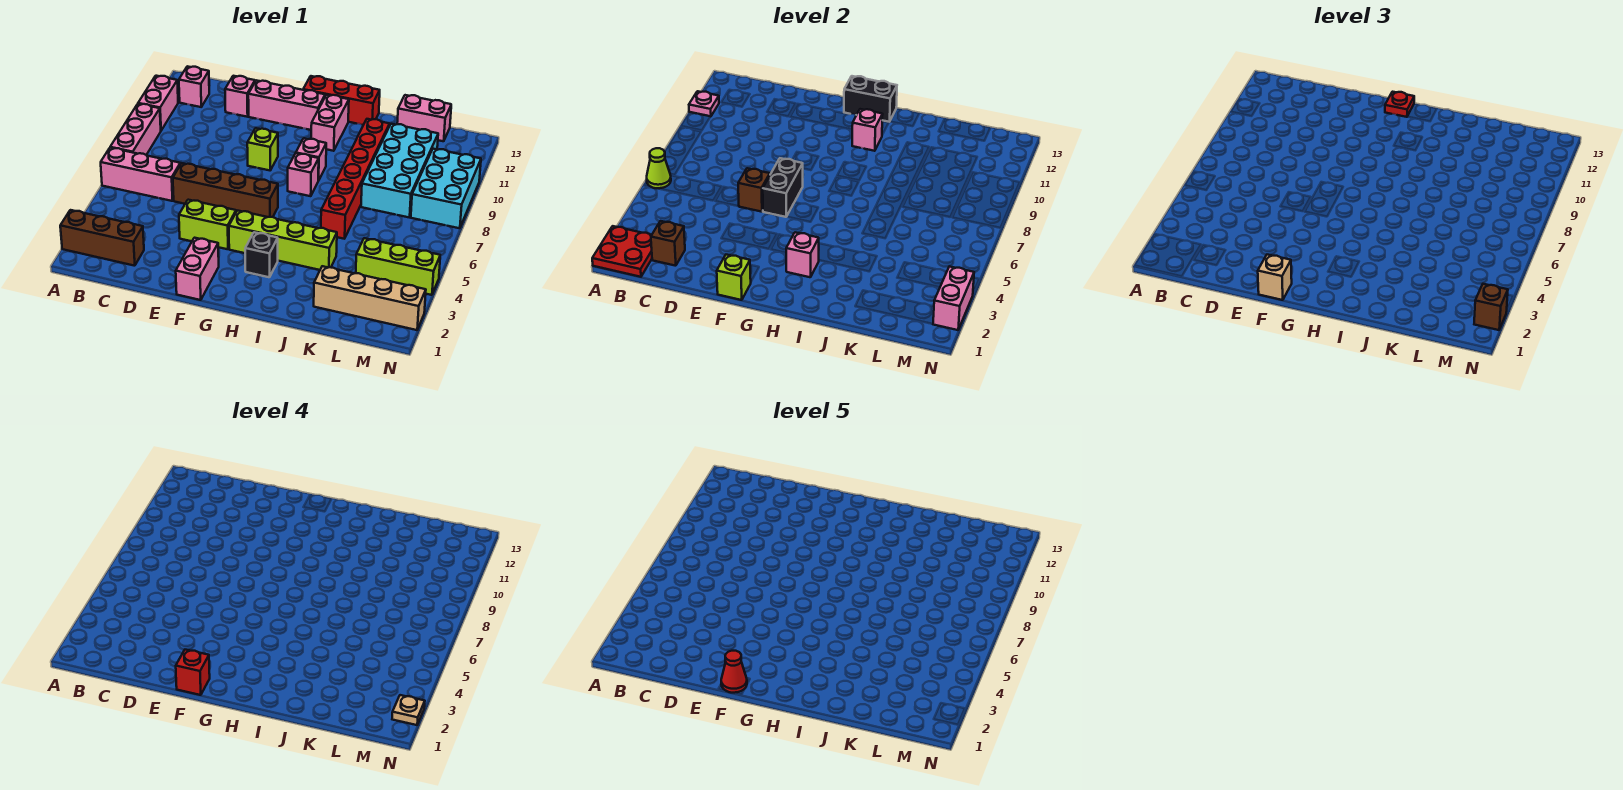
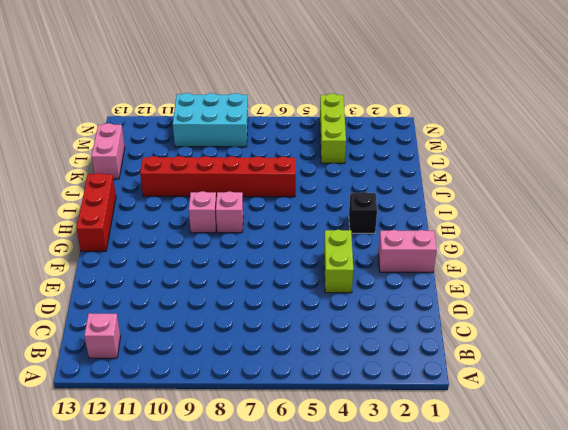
none -> brown 1x3 brick [60,210,144,266]
none -> pink 1x3 brick [101,148,180,201]
none -> pink 1x3 brick [110,104,161,155]
none -> pink 1x2 brick [138,76,178,130]

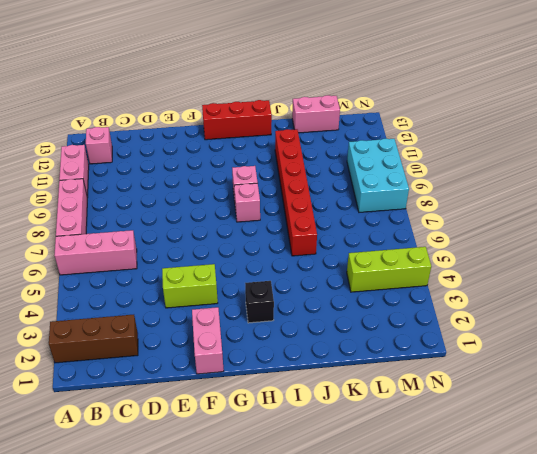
none -> brown 1x4 brick [173,163,278,217]
none -> pink 1x1 brick [225,76,255,117]
none -> pink 1x3 brick [248,80,325,130]
none -> lime 1x1 brick [247,128,278,170]

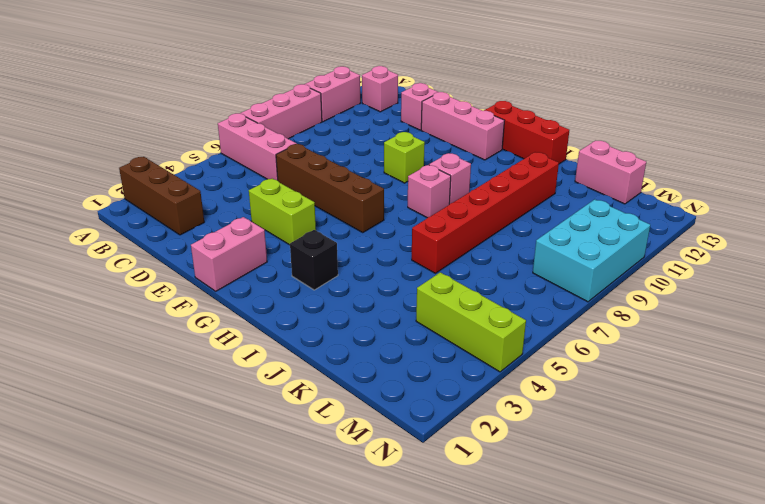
none -> lime 1x4 brick [229,211,337,270]
none -> pink 1x2 brick [311,95,349,151]
none -> tan 1x4 brick [314,266,426,330]
none -> cyan 2x4 brick [361,124,438,217]

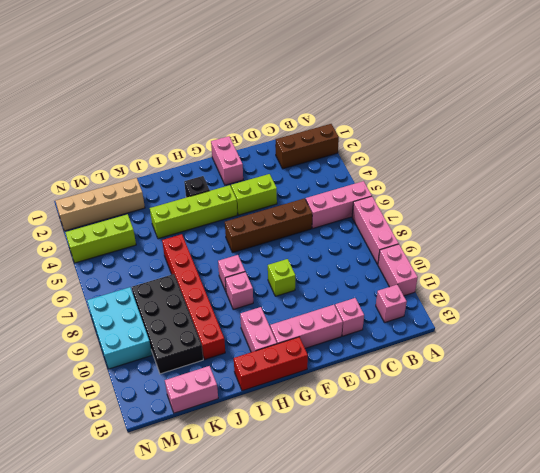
black 2x4 brick [132,274,203,374] -> cyan 2x4 brick [361,124,438,217]
none -> red 2x2 plate [592,226,652,277]
none -> lime 1x1 cone [647,148,671,188]
none -> pink 1x1 plate [689,91,719,117]
none -> brown 1x1 brick [651,221,685,266]

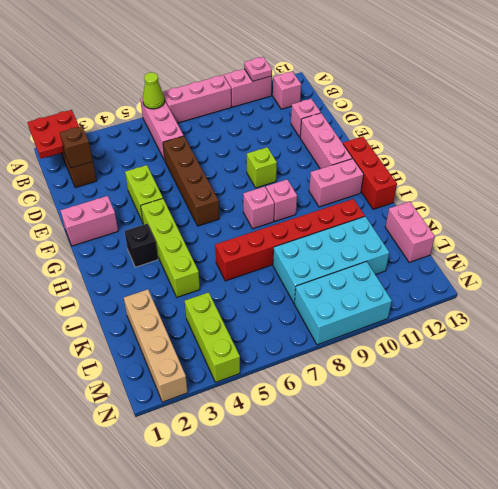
none -> brown 1x1 brick [738,168,770,212]
none -> lime 1x1 brick [717,255,751,300]
none -> black 1x2 brick [763,158,803,217]
none -> black 1x2 brick [844,76,897,122]

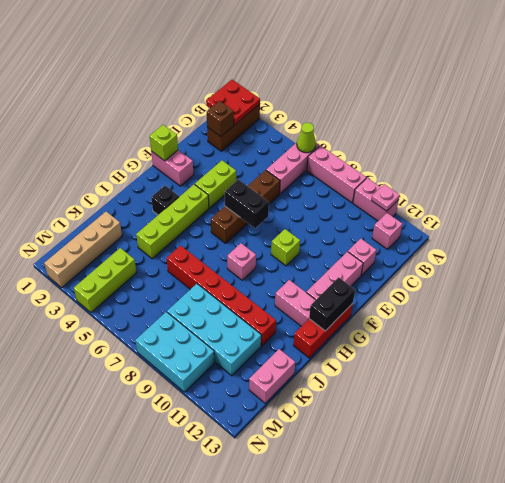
none -> pink 1x1 brick [296,138,326,181]
none -> brown 1x1 brick [738,168,770,212]
none -> pink 1x1 brick [786,232,819,277]
none -> pink 1x1 brick [852,109,883,151]

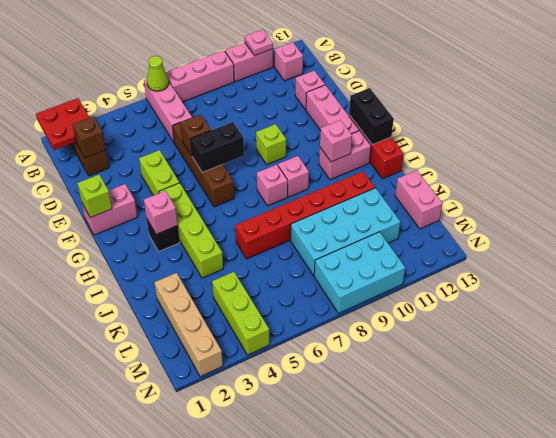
none -> pink 1x2 brick [933,266,974,330]
none -> tan 1x1 brick [1258,255,1292,300]
none -> red 1x1 plate [1385,92,1414,117]
none -> brown 1x1 brick [1474,284,1508,330]

